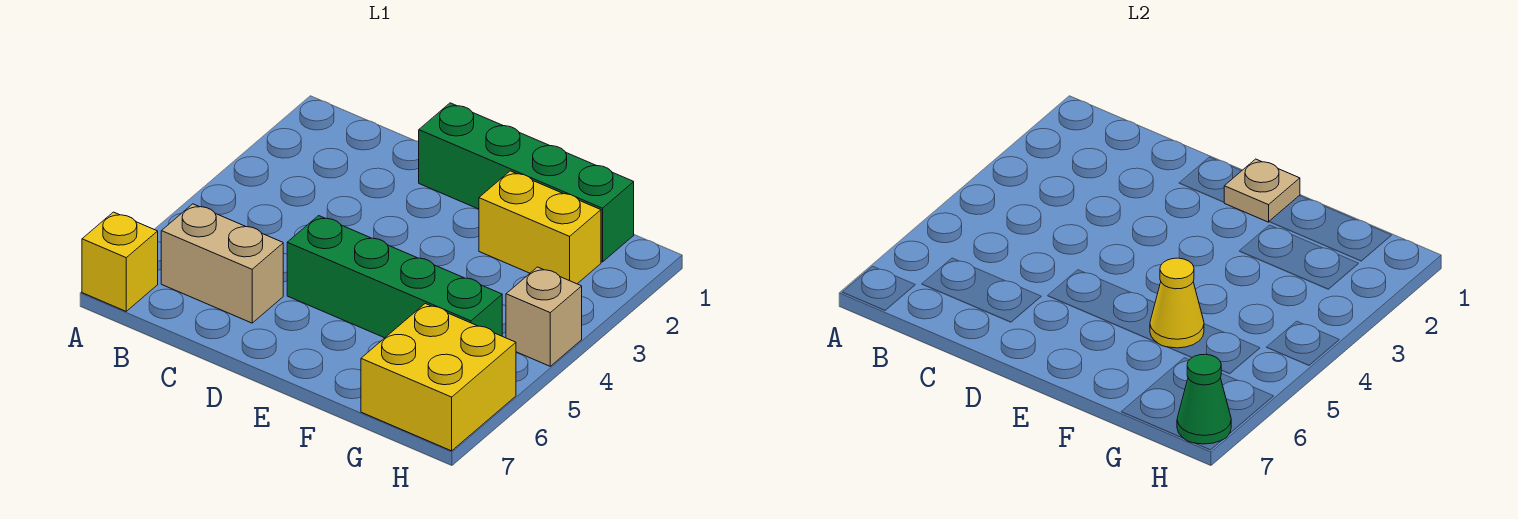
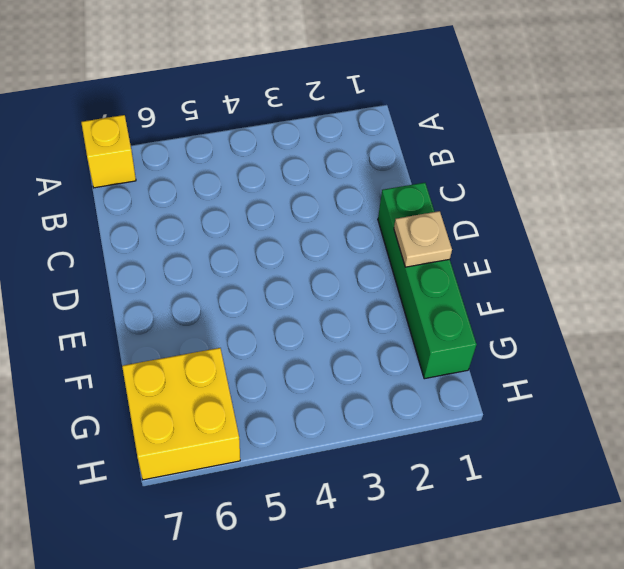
none -> tan 1x2 brick [161,204,283,323]
none -> green 1x4 brick [287,216,502,338]

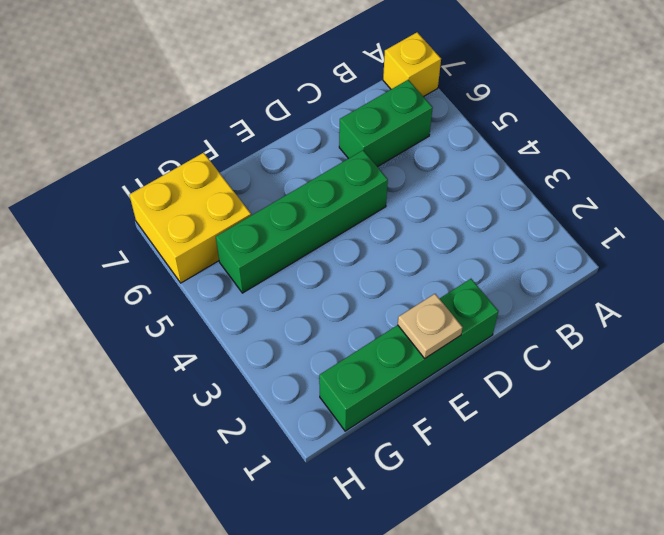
green 1x2 brick [339,80,433,167] -> tan 1x2 brick [161,204,283,323]
none -> yellow 1x2 brick [479,171,601,284]
none -> tan 1x1 brick [506,267,582,366]

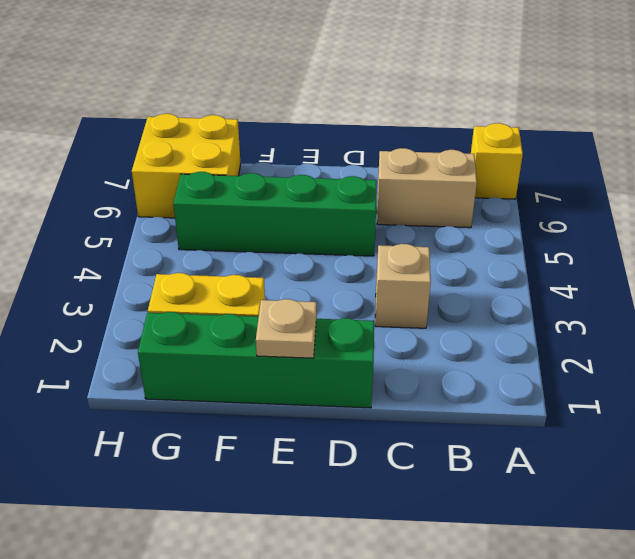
tan 1x1 brick [375,244,431,328] -> tan 1x1 brick moved to [506,267,582,366]
none -> yellow 1x1 cone [1150,258,1204,348]
none -> green 1x1 cone [1177,354,1231,444]

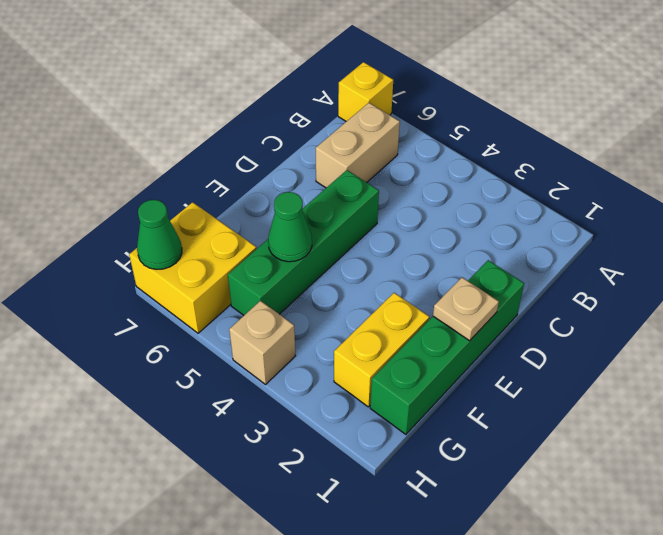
green 1x1 cone [268,192,312,262] -> yellow 1x1 cone [1150,258,1204,348]

